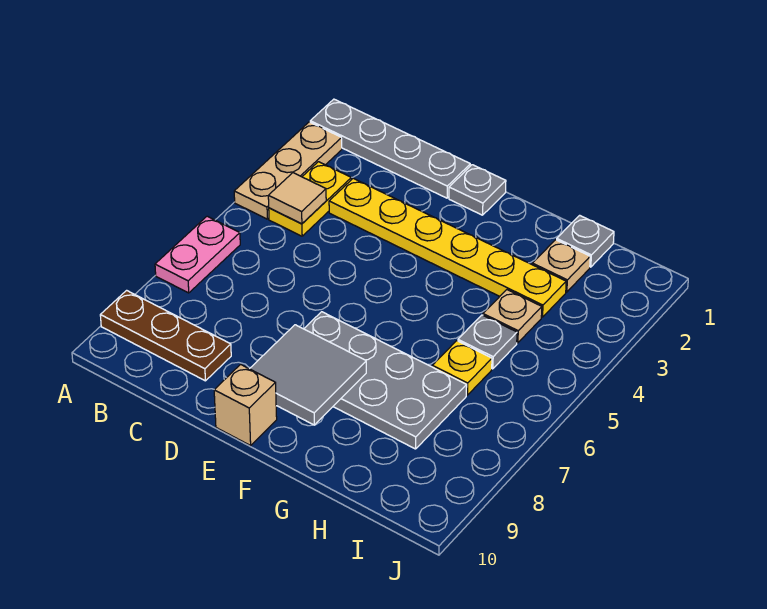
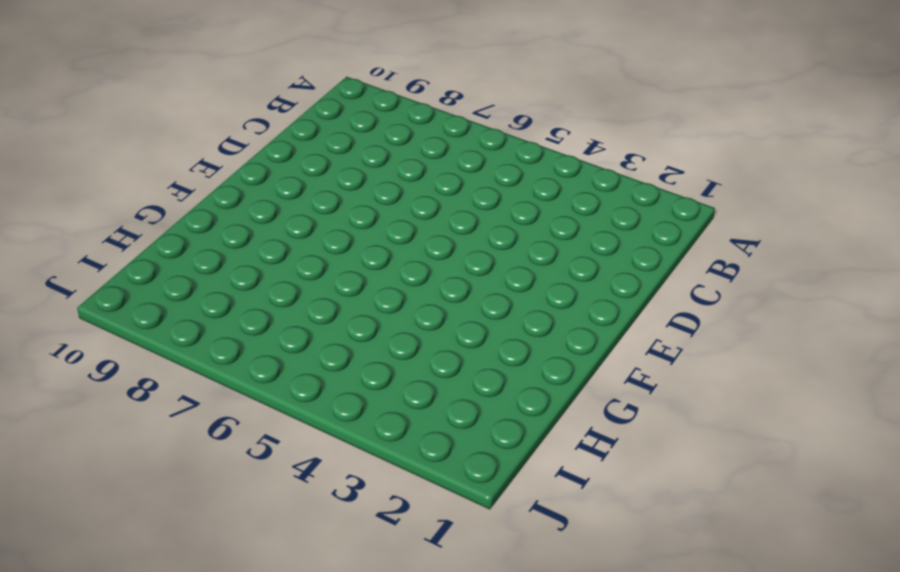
none -> grey 1x4 plate [310,99,470,198]
none -> tan 1x3 plate [234,122,342,219]
none -> pink 1x2 plate [155,216,240,293]

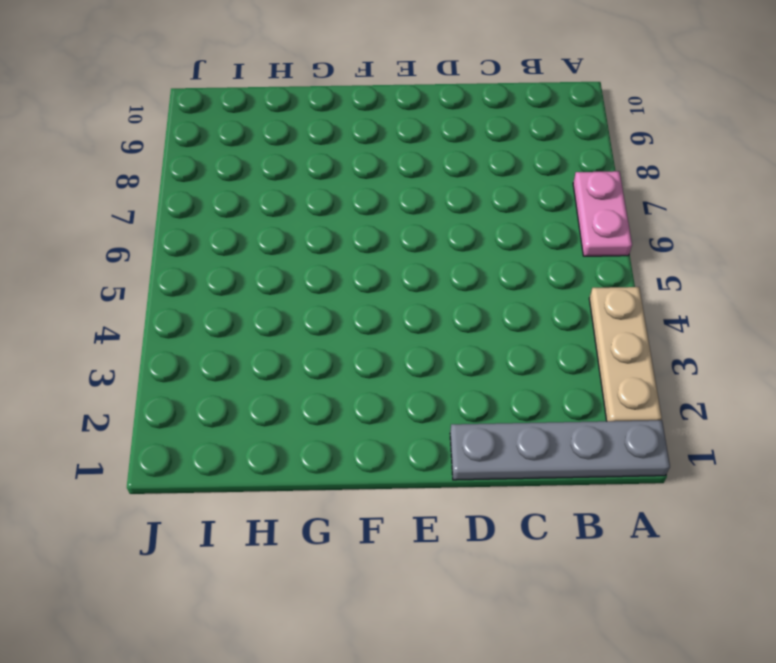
none -> brown 1x3 plate [100,290,231,381]
none -> yellow 1x2 plate [269,162,351,236]
none -> yellow 1x6 plate [329,178,566,317]

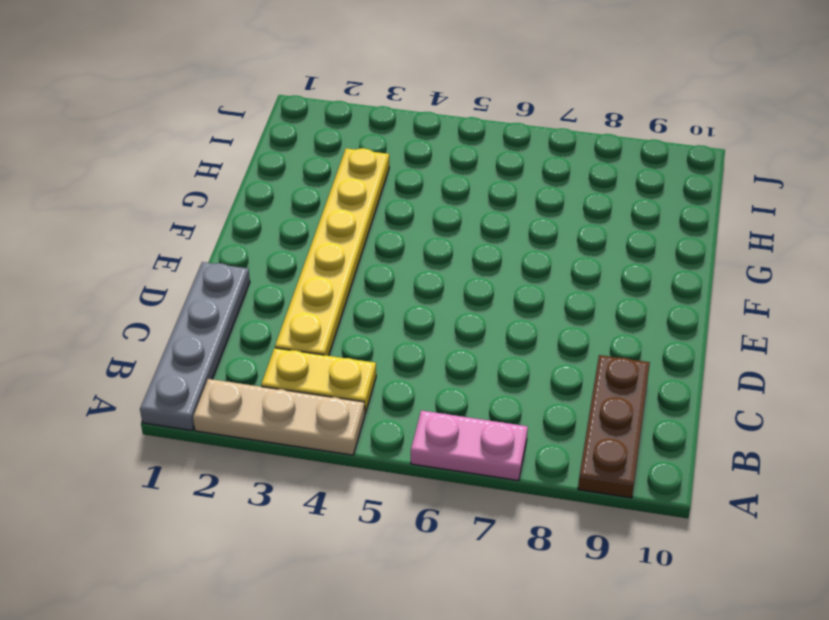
none -> grey 1x1 plate [449,165,506,215]
none -> grey 2x4 plate [304,312,467,449]
none -> tan 1x1 brick [214,364,277,446]

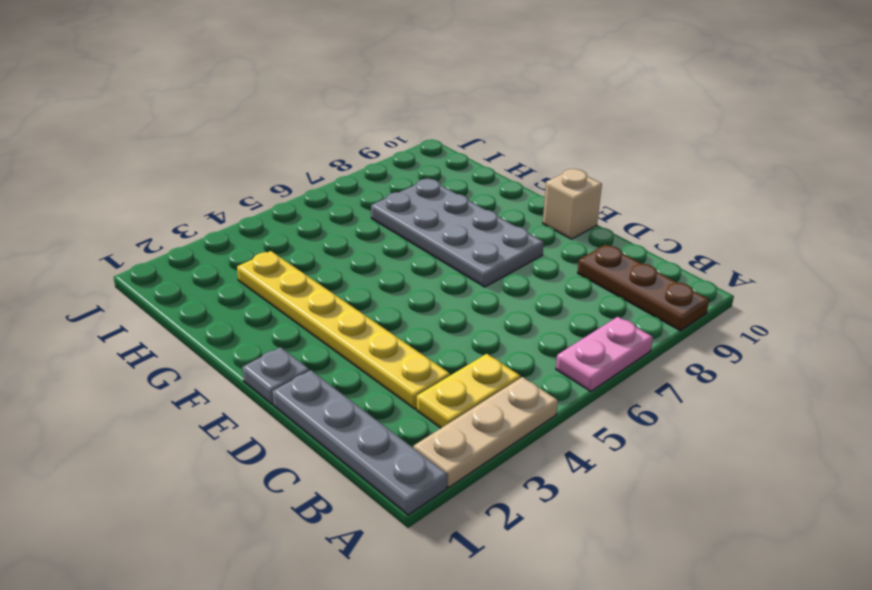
none -> grey 1x1 plate [557,215,614,267]
none -> tan 1x1 plate [532,240,590,292]
none -> tan 1x1 plate [483,290,542,343]

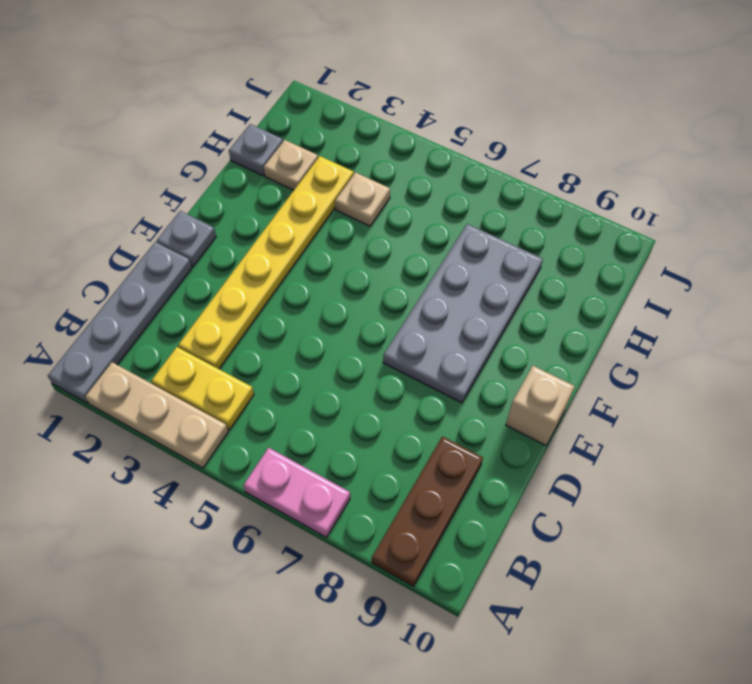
none -> grey 1x1 plate [458,315,517,369]
none -> yellow 1x1 plate [432,341,492,395]
none -> tan 1x1 tile [268,173,326,224]

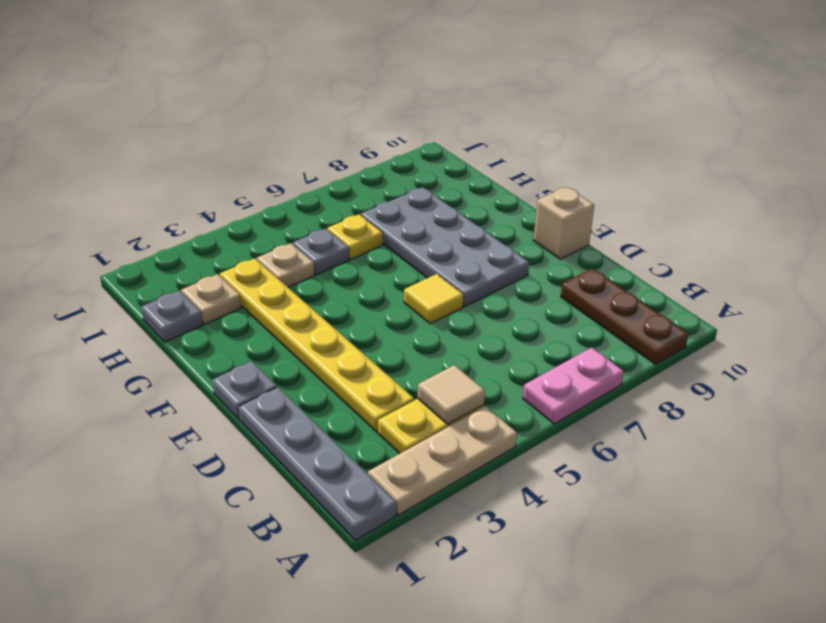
yellow 1x1 tile [404,274,464,324] -> none
none -> grey 2x2 tile [250,325,366,425]

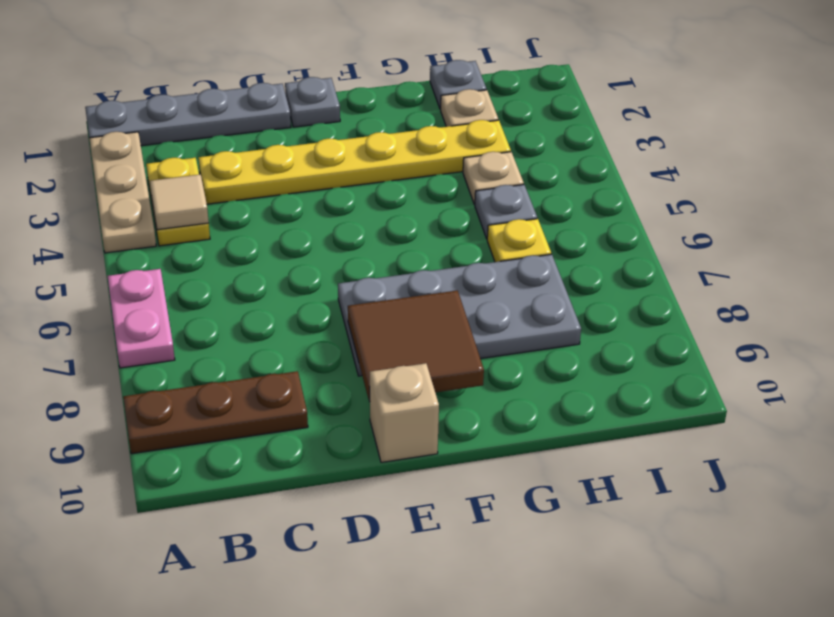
brown 2x2 tile [348,291,484,402] -> grey 2x2 tile [250,325,366,425]

